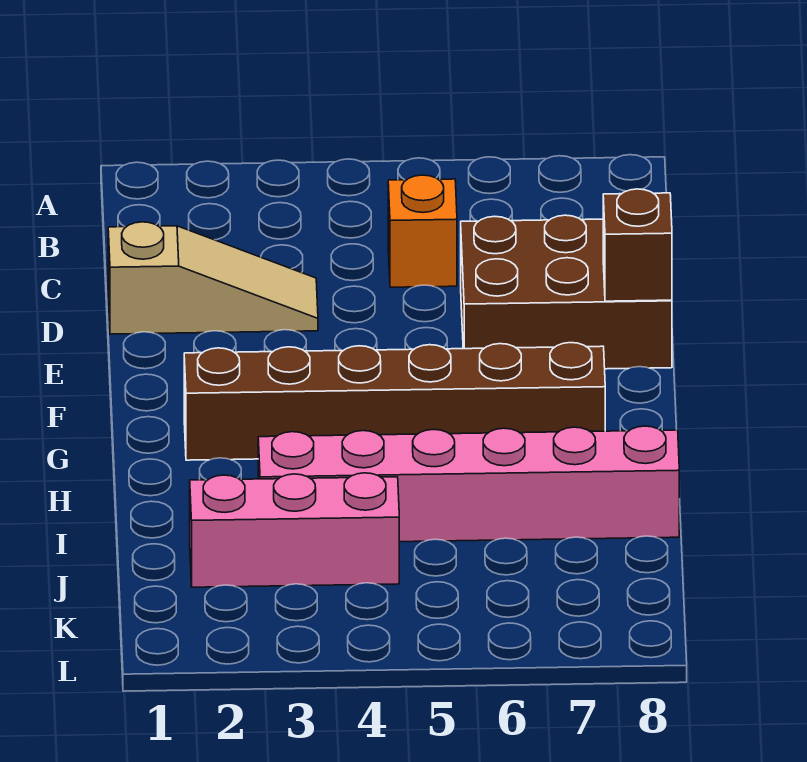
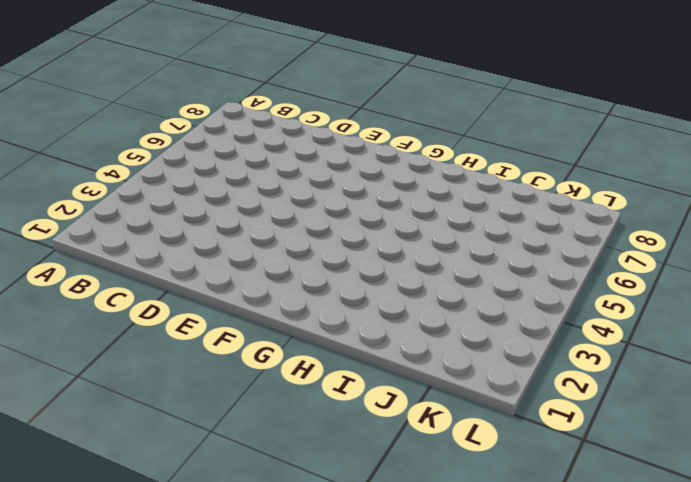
none -> orange 1x1 brick [388,175,457,287]
none -> tan 1x3 slope [108,222,318,334]

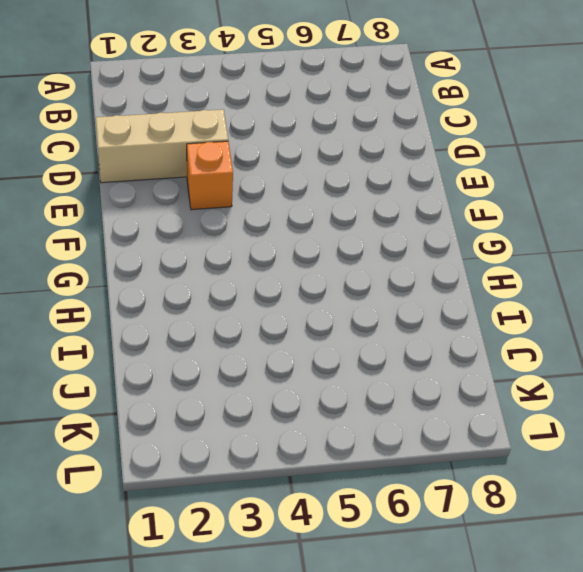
tan 1x3 brick [96,109,228,183] -> tan 1x3 slope [108,222,318,334]
orange 1x1 brick [187,141,233,210] -> orange 1x1 brick moved to [388,175,457,287]
none -> brown 2x3 brick [461,215,672,369]
none -> brown 1x6 brick [184,343,605,460]

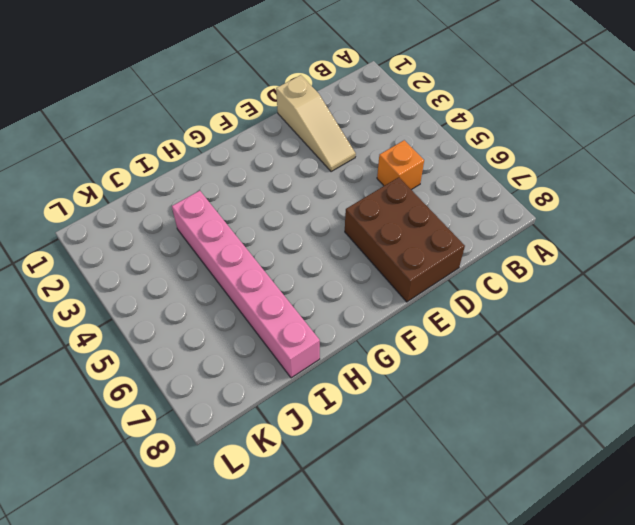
none -> brown 1x6 brick [184,343,605,460]
none -> pink 1x3 brick [190,473,399,587]

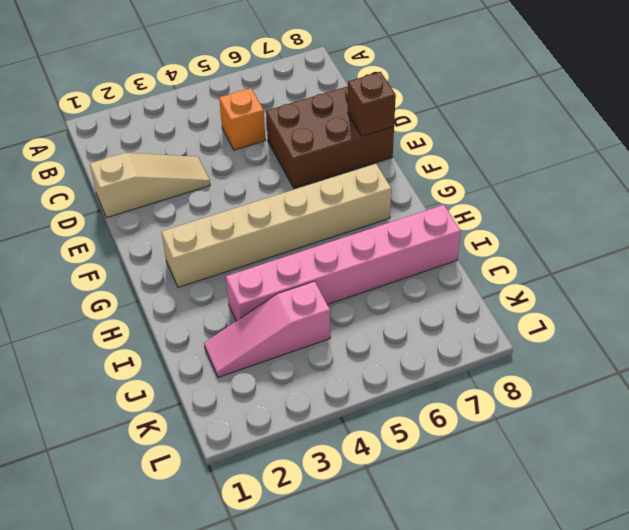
tan 1x6 brick [162,164,391,287] -> brown 1x6 brick [184,343,605,460]
pink 1x3 slope [204,281,330,377] -> pink 1x3 brick [190,473,399,587]

